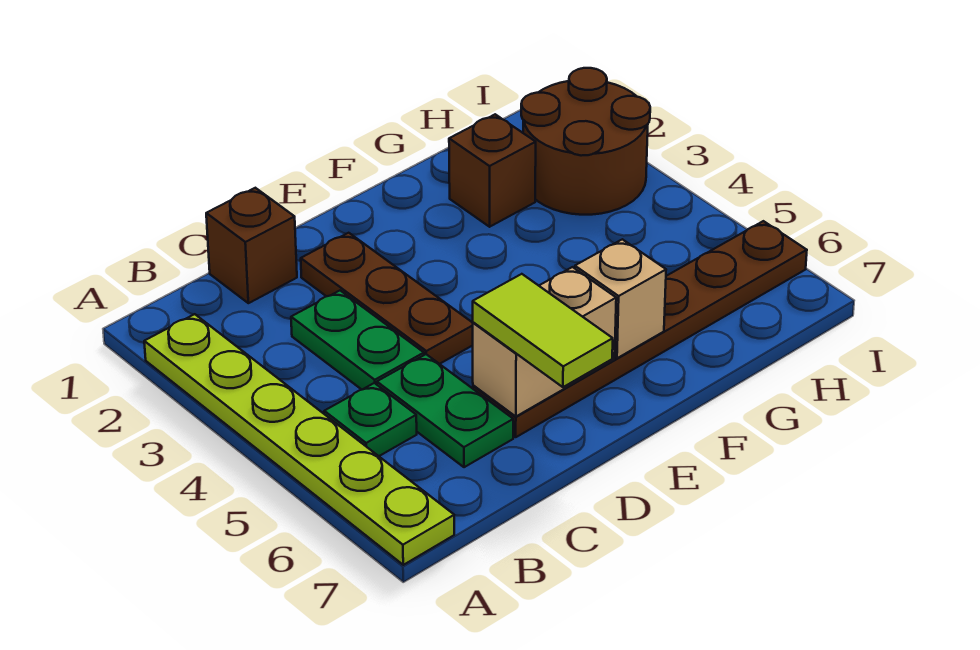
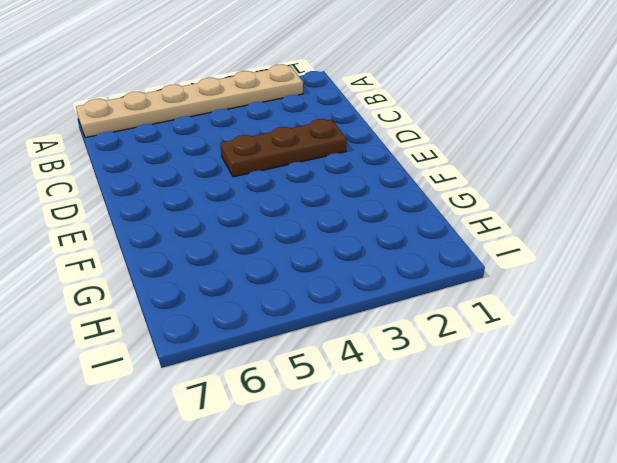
tan 1x6 plate [76,64,303,138] -> lime 1x6 plate [144,314,454,565]
none -> green 1x1 plate [324,383,417,456]
none -> brown 1x1 brick [206,188,297,303]
none -> green 1x2 plate [291,291,424,390]

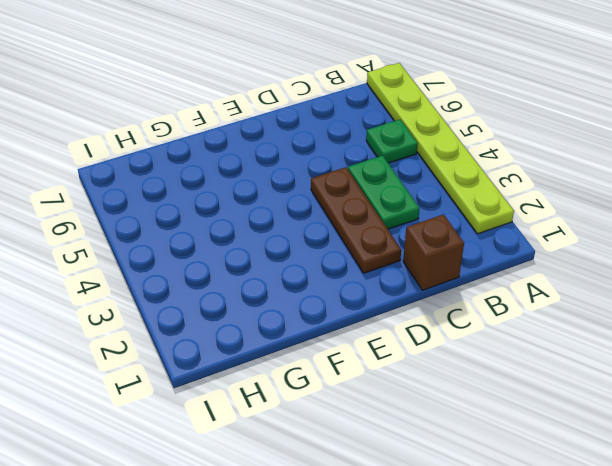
none -> green 1x2 plate [377,354,513,467]
none -> brown 1x6 plate [473,221,807,437]
none -> brown 1x1 brick [449,114,536,227]

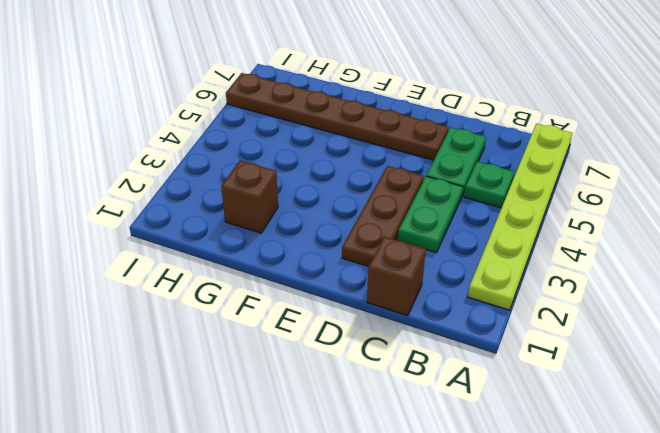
none -> brown 2x2 round brick [521,68,650,215]
none -> tan 1x2 brick [473,267,616,417]
none -> tan 1x1 brick [575,239,666,358]

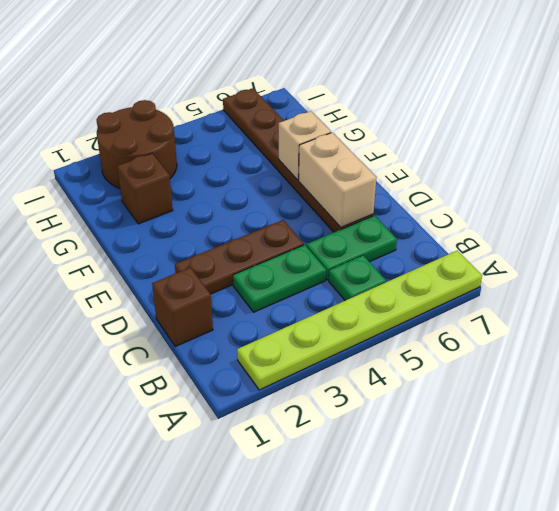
none -> lime 1x2 tile [473,274,613,387]

